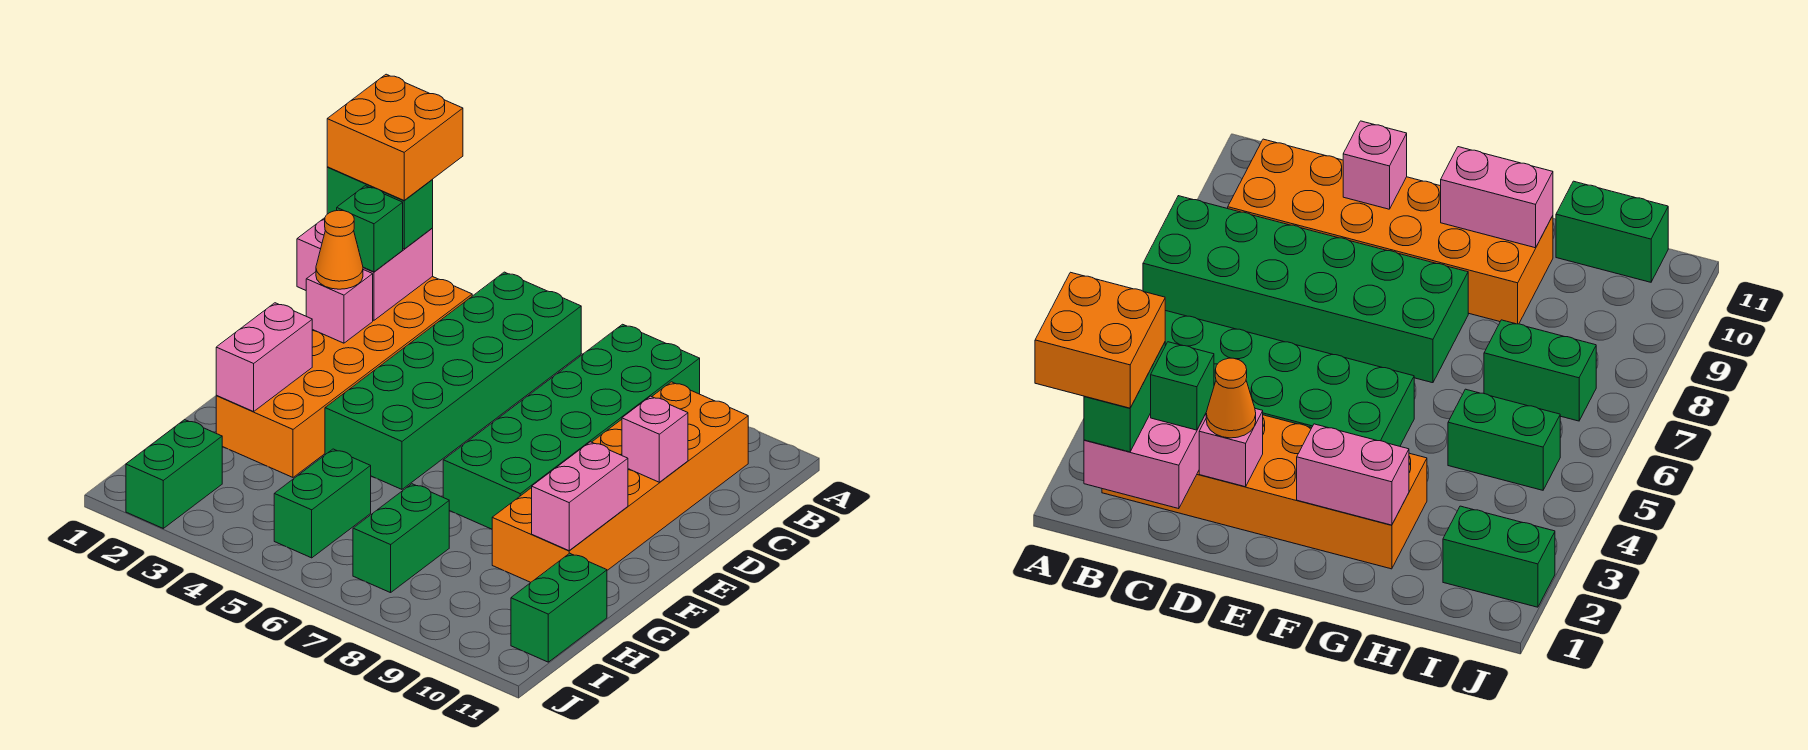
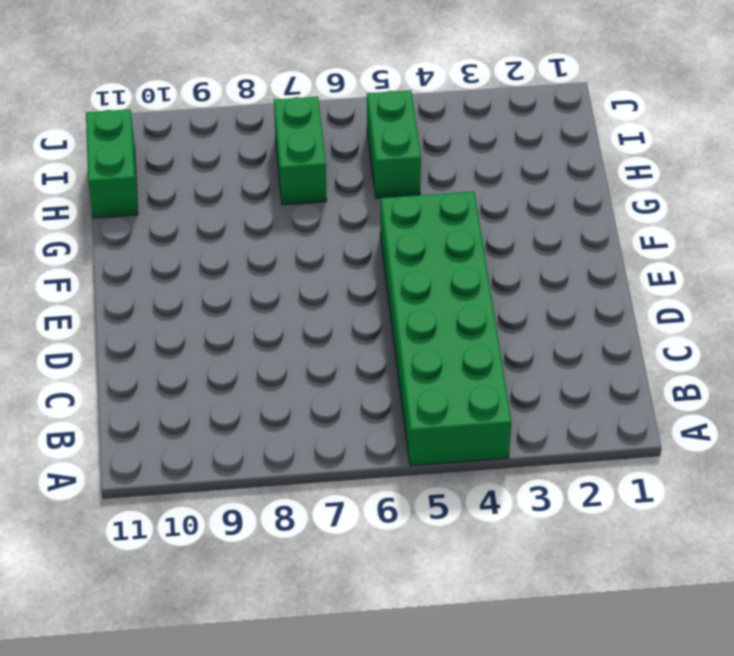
none -> green 2x6 brick [443,324,700,529]
none -> orange 2x6 brick [216,276,472,477]
none -> orange 2x6 brick [492,382,748,582]

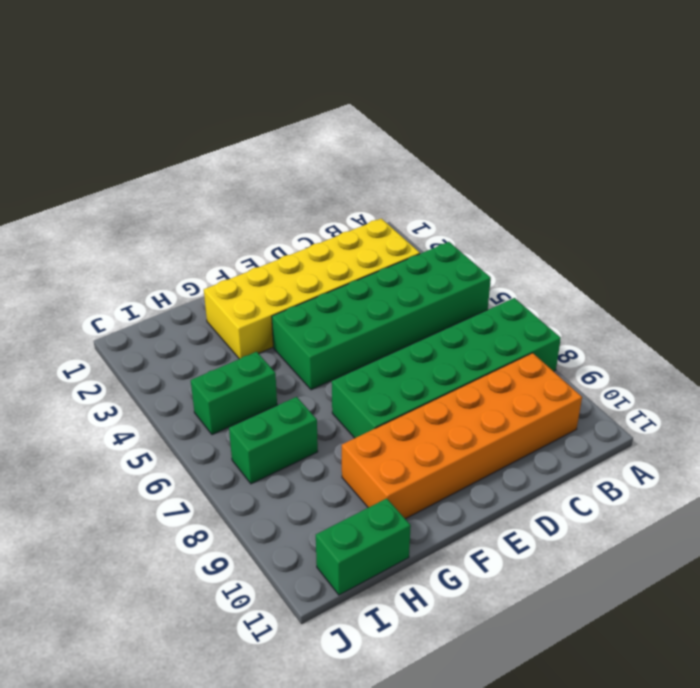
yellow 2x6 brick [204,218,420,359] -> orange 2x6 brick [216,276,472,477]
none -> green 1x2 brick [126,420,222,528]
none -> pink 2x2 brick [297,218,433,320]
none -> pink 1x1 brick [306,270,373,343]

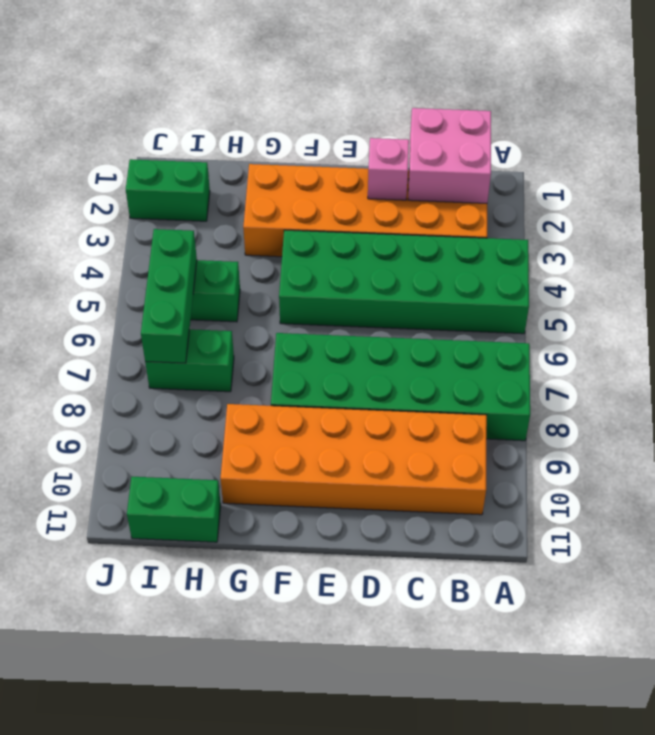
green 1x3 brick [141,229,197,363] -> none
none -> pink 1x1 brick [622,396,688,482]
none -> pink 1x2 brick [216,303,312,412]
none -> pink 1x2 brick [532,442,628,551]

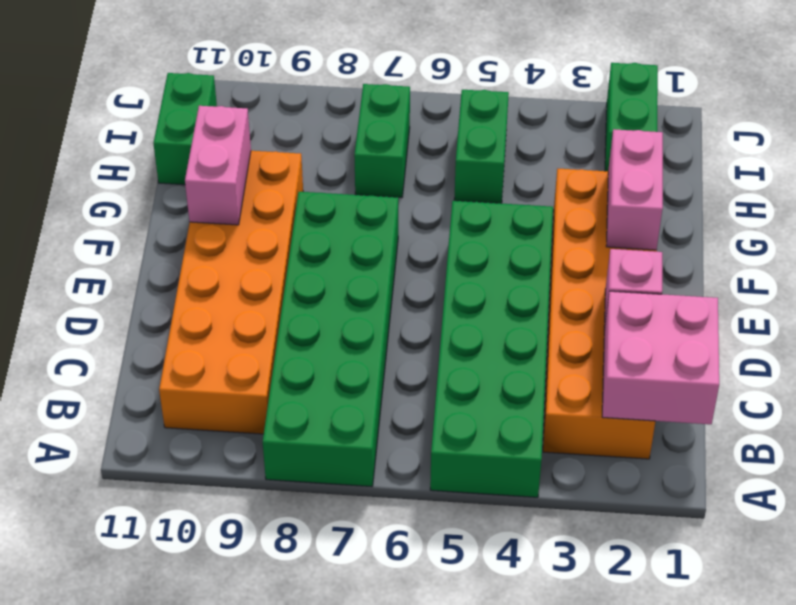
none -> pink 1x1 brick [622,396,688,482]
none -> green 1x2 brick [327,167,433,249]
none -> green 1x1 brick [337,186,403,272]

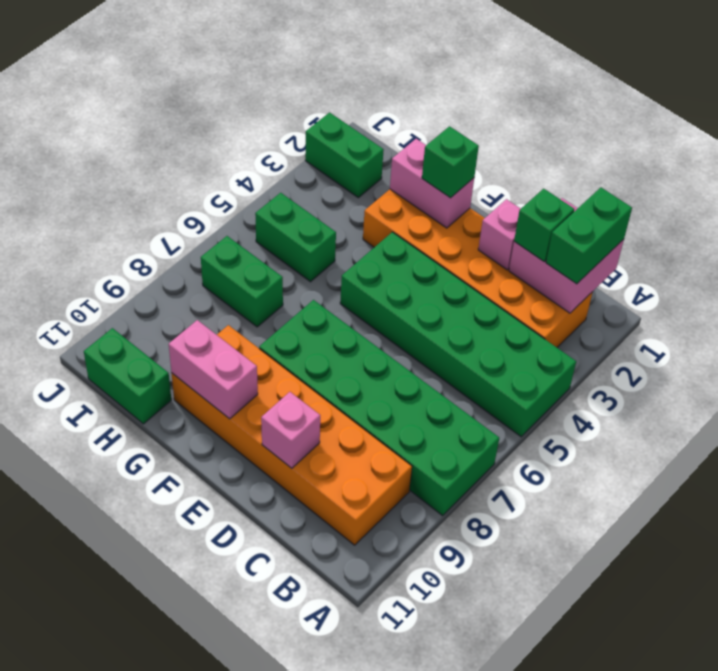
green 1x1 brick [422,126,479,198] -> none
none -> orange 1x1 cone [316,210,363,289]
none -> orange 2x2 brick [327,74,463,200]

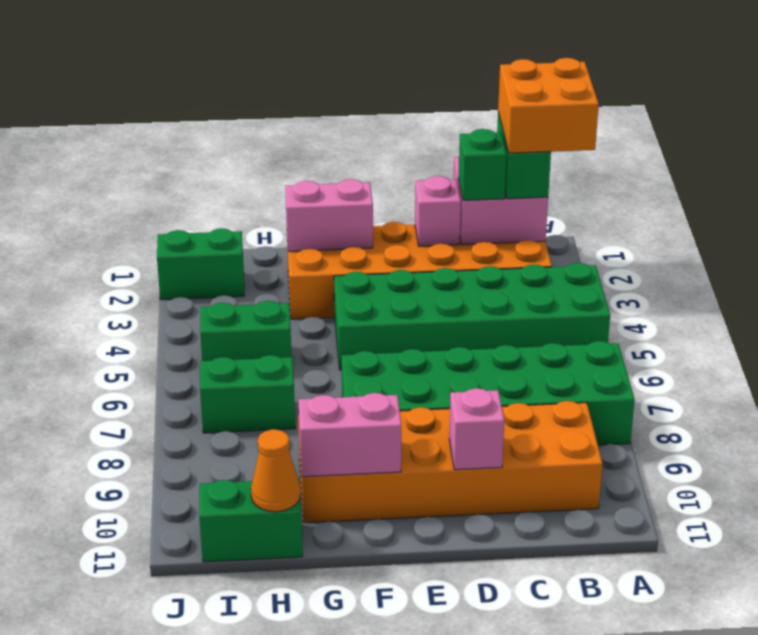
orange 1x1 cone [251,429,300,512] -> orange 1x1 cone moved to [316,210,363,289]

